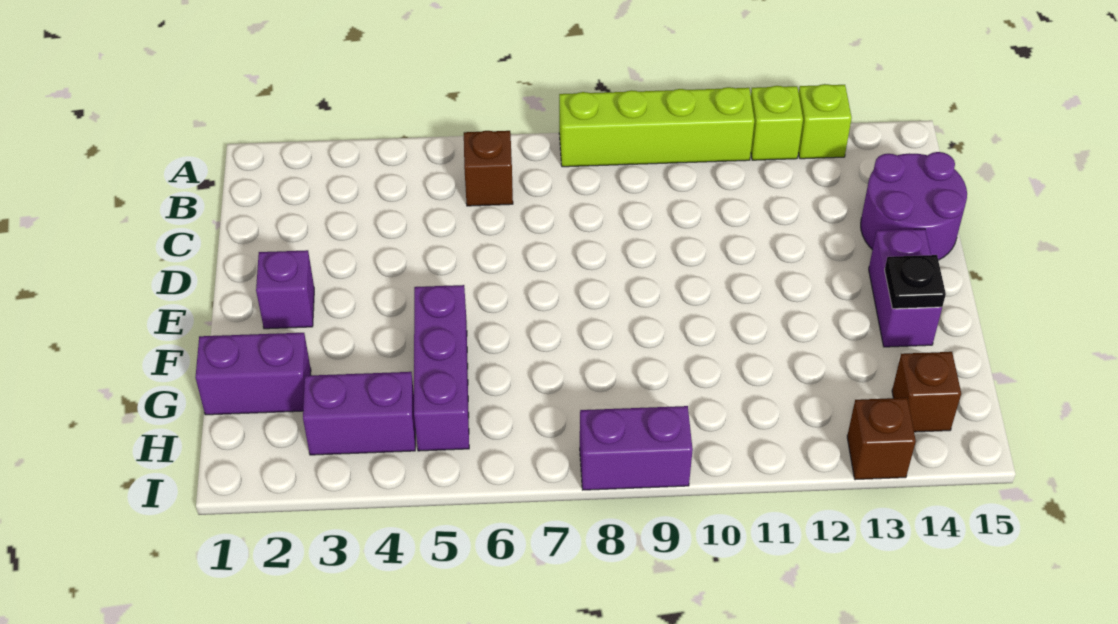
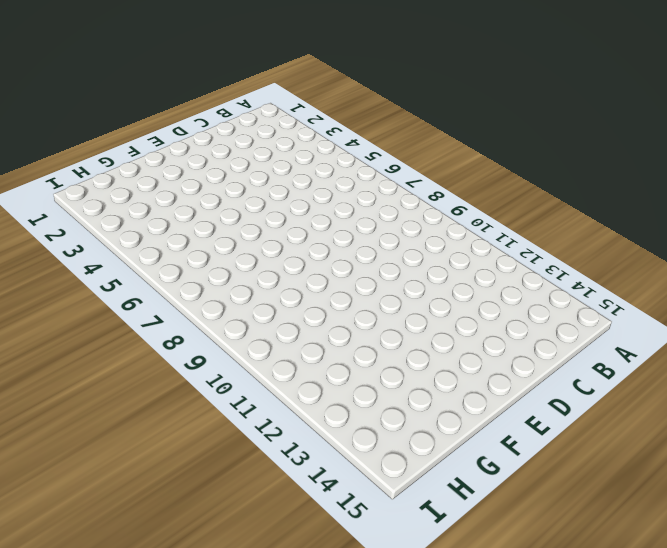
none -> lime 1x4 brick [559,87,754,167]
none -> lime 1x1 brick [751,86,803,160]
none -> lime 1x1 brick [798,84,852,159]

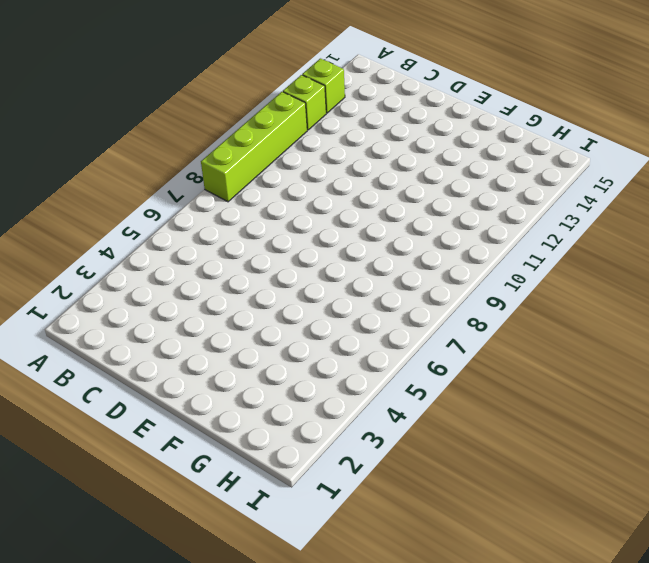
none -> brown 1x1 brick [464,131,513,206]
none -> purple 2x2 round brick [861,152,967,260]
none -> purple 1x1 brick [256,250,314,329]

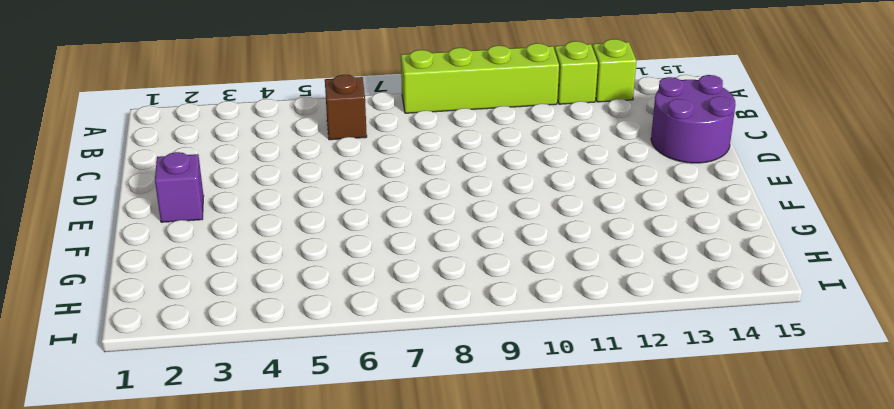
none -> purple 1x2 brick [869,229,942,347]
none -> purple 1x3 brick [414,285,469,451]
none -> purple 1x2 brick [195,333,311,415]

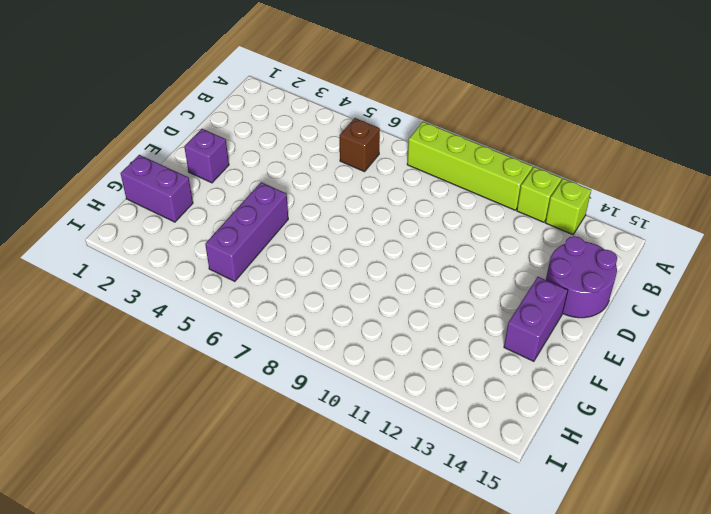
none -> purple 1x2 brick [303,372,415,455]
none -> brown 1x1 brick [892,352,961,432]
none -> purple 1x2 brick [580,406,693,490]

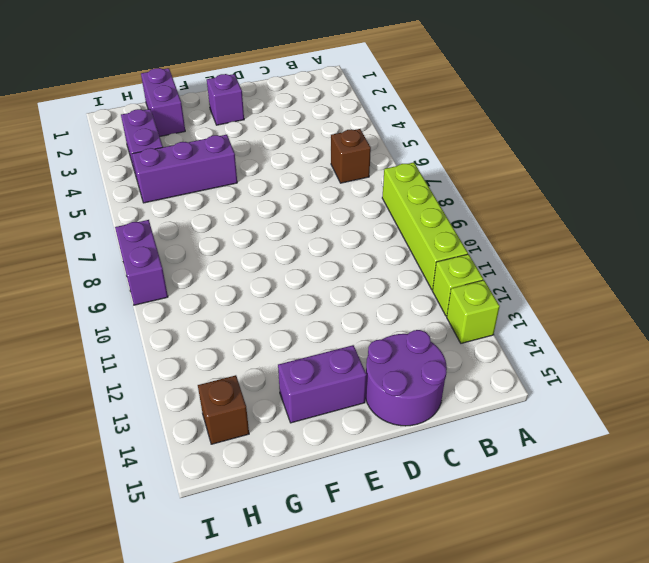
none -> brown 1x1 brick [847,398,916,480]
none -> black 1x1 plate [885,255,946,309]

